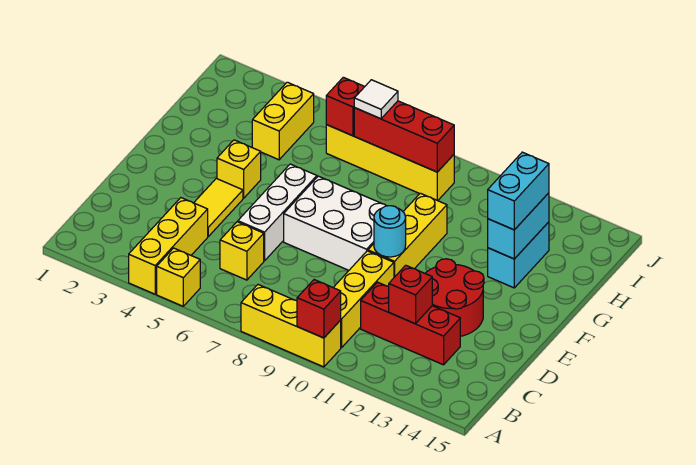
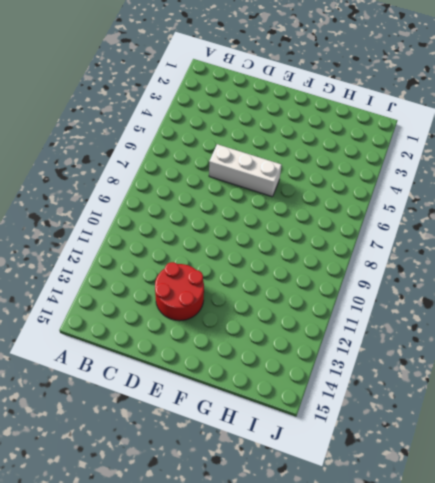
none -> yellow 1x3 brick [129,198,208,294]
none -> yellow 1x1 brick [157,248,200,306]
none -> yellow 1x3 brick [241,285,341,367]

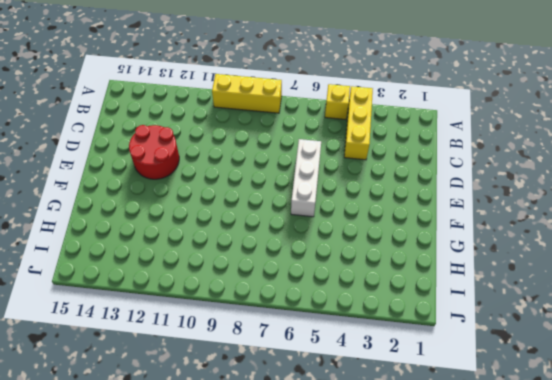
none -> yellow 1x3 brick [333,251,394,348]
none -> yellow 1x1 brick [220,222,264,280]
none -> red 1x3 brick [361,282,460,365]

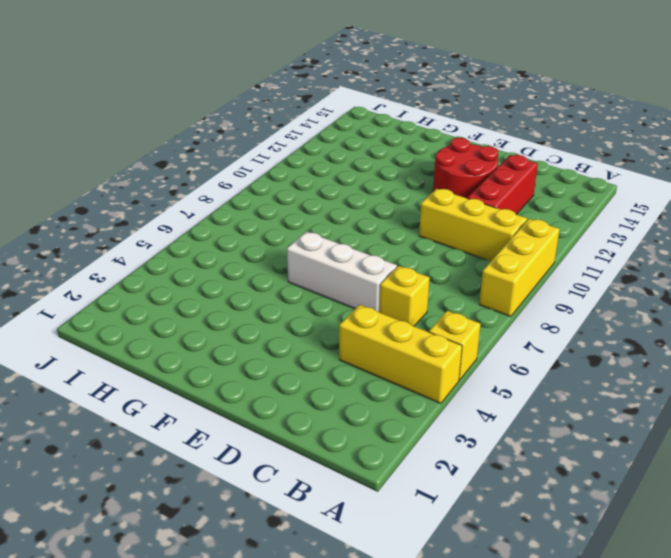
none -> yellow 1x2 tile [194,179,243,236]
none -> white 2x3 brick [284,176,386,270]
none -> yellow 1x3 brick [368,193,447,277]

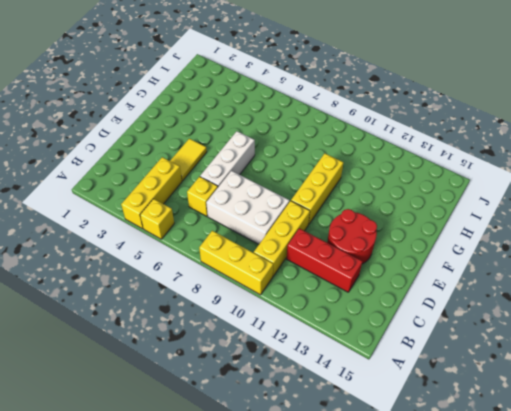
white 2x3 brick [206,171,290,244] -> white 2x3 brick moved to [284,176,386,270]
none -> yellow 1x1 brick [217,140,261,198]
none -> cyan 1x2 brick [488,222,549,288]
none -> yellow 1x2 brick [252,82,314,160]

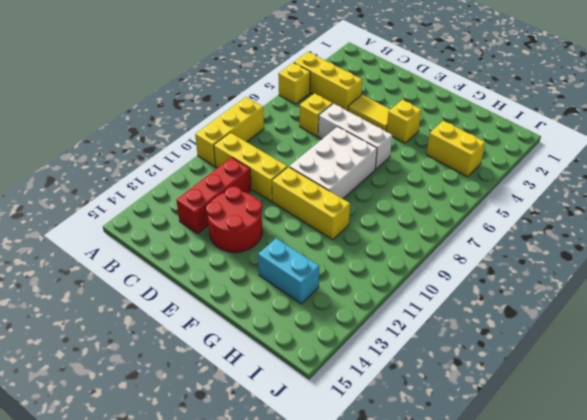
none -> yellow 1x4 brick [326,125,454,201]
none -> red 1x1 brick [297,280,341,338]
none -> red 1x1 brick [389,265,432,324]

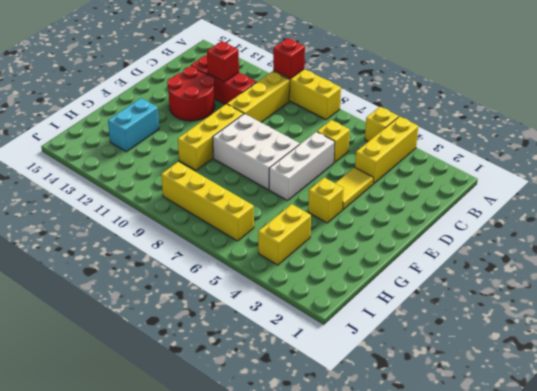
none -> cyan 1x1 round brick [374,206,406,257]
none -> cyan 1x2 brick [488,193,549,259]
none -> red 1x1 brick [326,77,365,136]

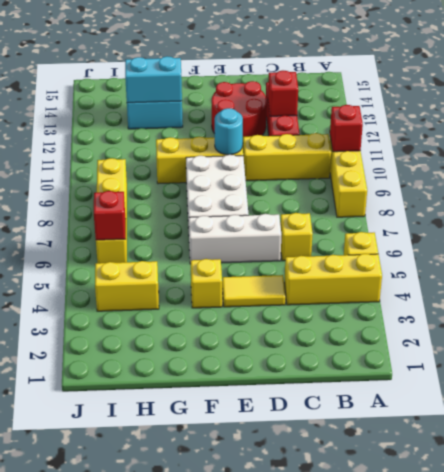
none -> red 1x3 brick [354,101,454,172]
none -> cyan 1x2 brick [488,152,549,230]
none -> white 1x1 tile [354,80,398,119]

